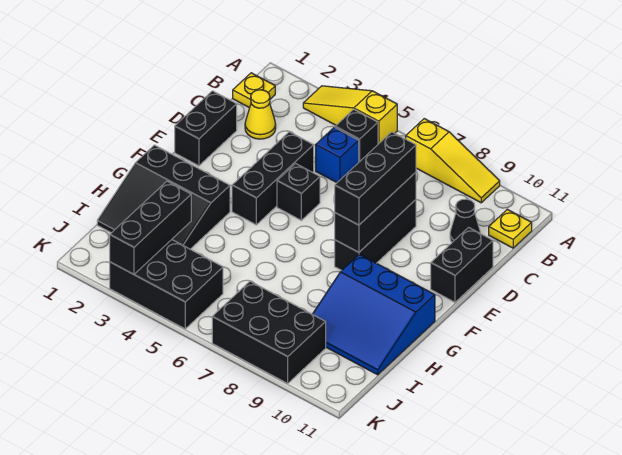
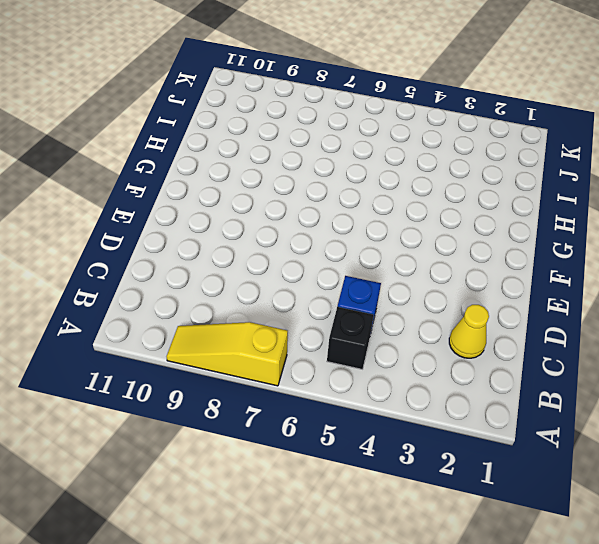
none -> yellow 1x3 slope [303,86,397,144]
none -> yellow 1x1 plate [233,73,275,108]
none -> yellow 1x1 plate [489,209,532,248]

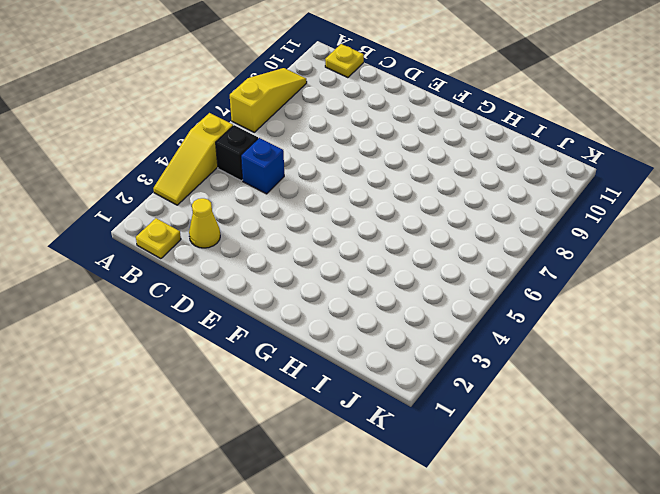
none -> black 1x1 cone [450,199,481,242]
none -> black 1x2 brick [175,91,237,166]
none -> black 1x3 brick [232,132,314,225]

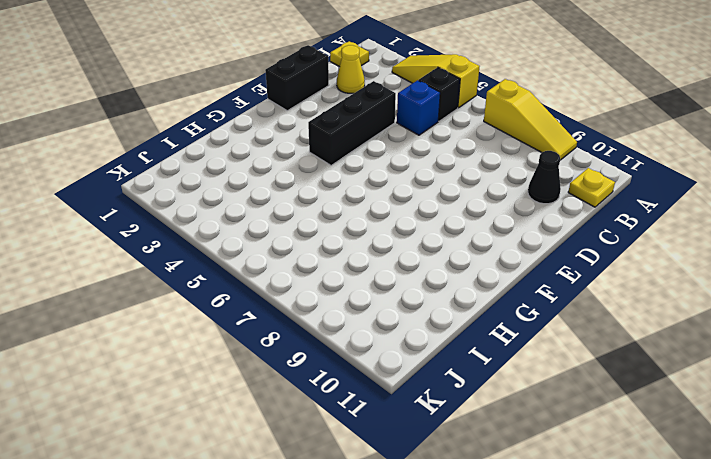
none -> black 1x3 brick [335,200,416,271]
none -> black 1x2 brick [431,227,493,302]
none -> black 1x1 brick [277,164,320,220]

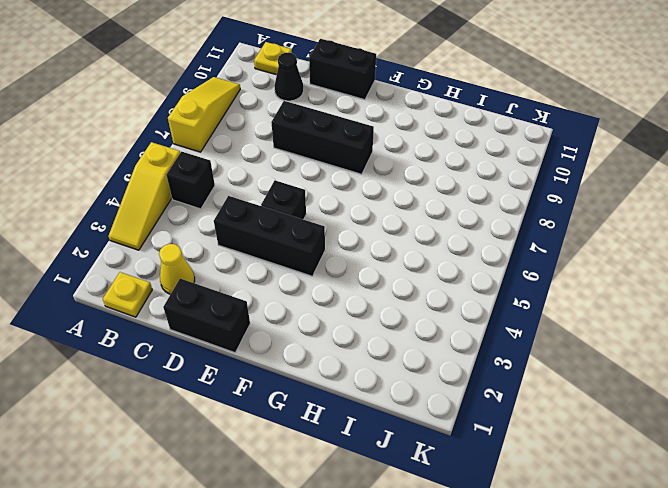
none -> blue 1x1 brick [316,127,359,183]
none -> black 3x3 slope [97,145,230,249]
none -> blue 3x3 slope [312,254,435,375]

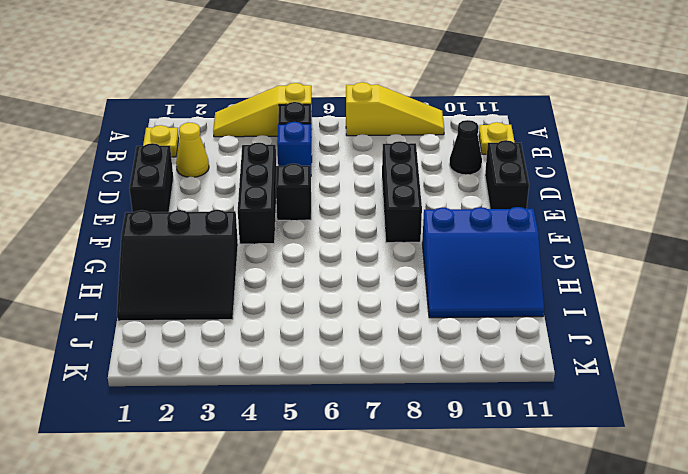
none -> black 2x3 brick [110,240,223,329]
none -> black 2x3 brick [212,281,326,383]
none -> black 1x3 brick [335,172,416,252]

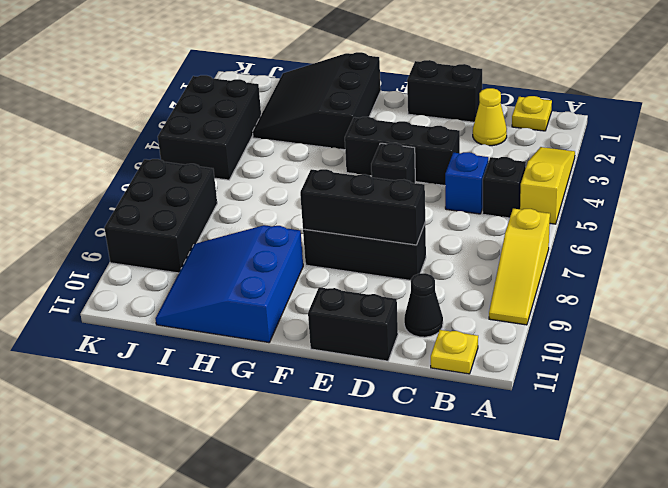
none -> black 1x3 brick [110,181,191,274]
none -> black 1x3 brick [335,132,416,225]

